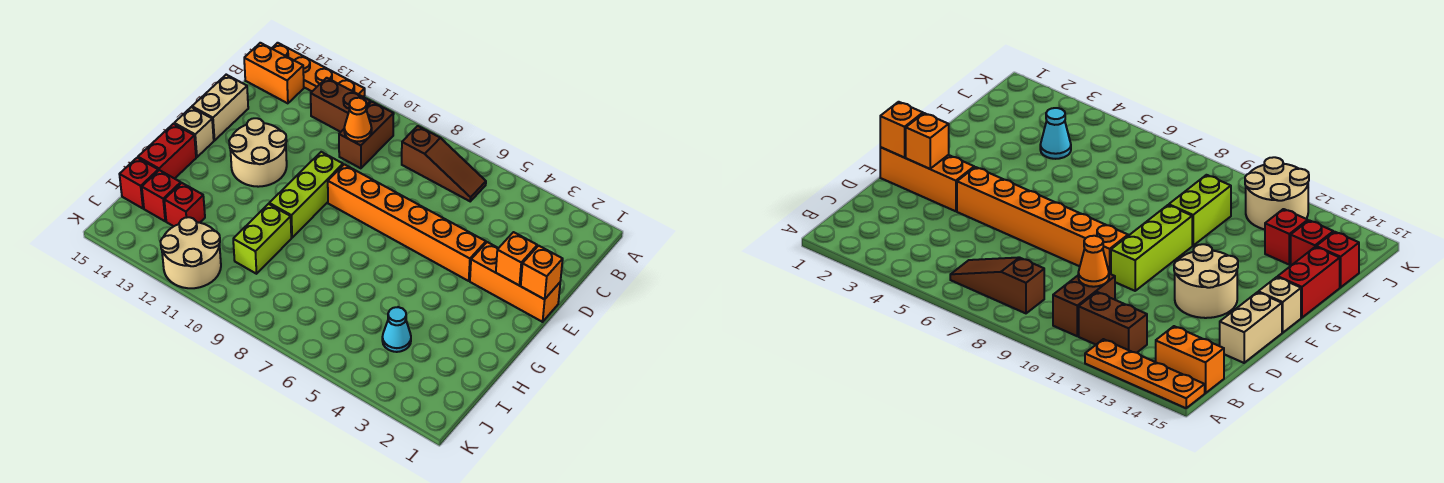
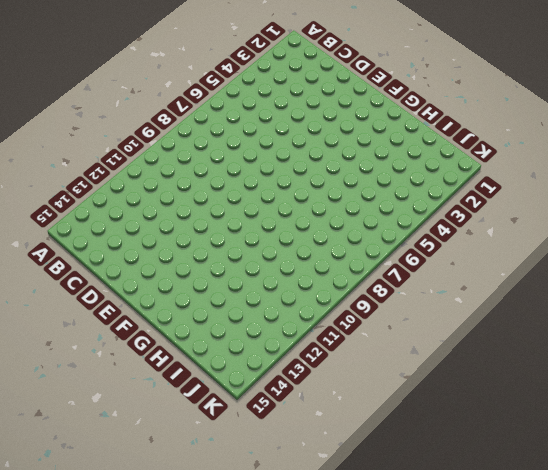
none -> orange 1x4 plate [272,43,365,97]
none -> brown 1x3 slope [402,126,486,201]
none -> brown 1x2 brick [339,102,394,168]

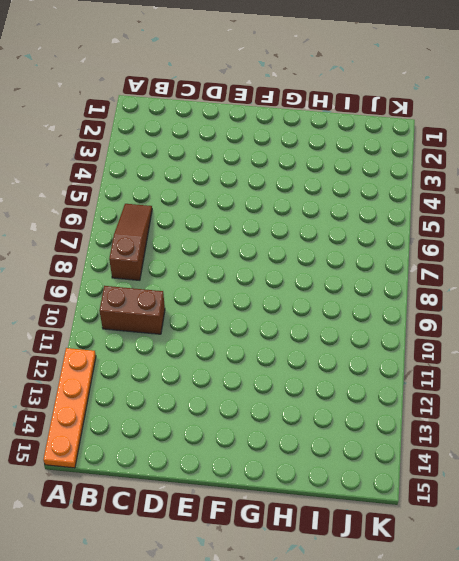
none -> brown 1x2 brick [311,78,371,132]
none -> orange 1x2 brick [244,43,304,103]
none -> tan 1x2 brick [192,75,248,141]

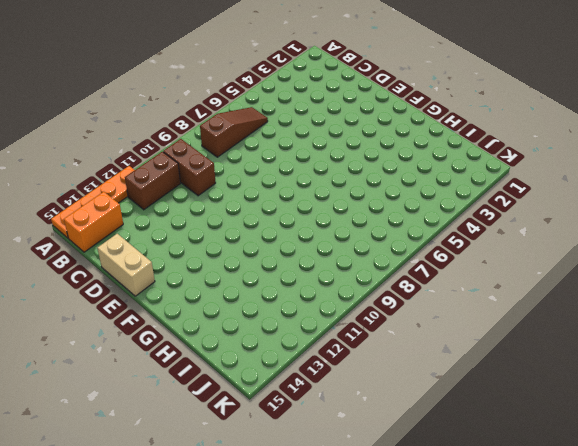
none -> orange 1x3 brick [470,242,560,322]
none -> orange 1x6 brick [328,164,486,281]
none -> lime 1x3 brick [269,152,343,238]

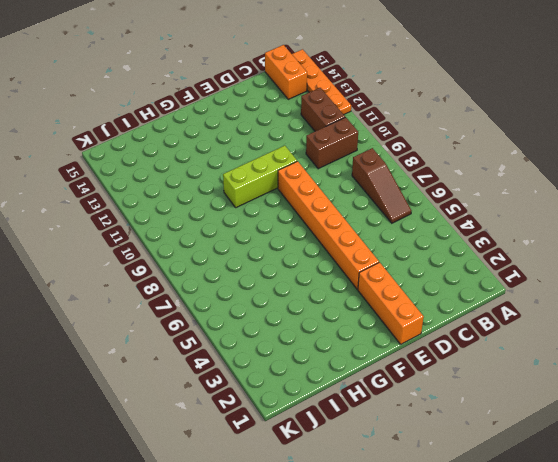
none -> tan 1x2 brick [192,75,248,141]
none -> tan 2x2 round brick [229,118,287,187]
none -> tan 1x1 brick [174,107,214,157]

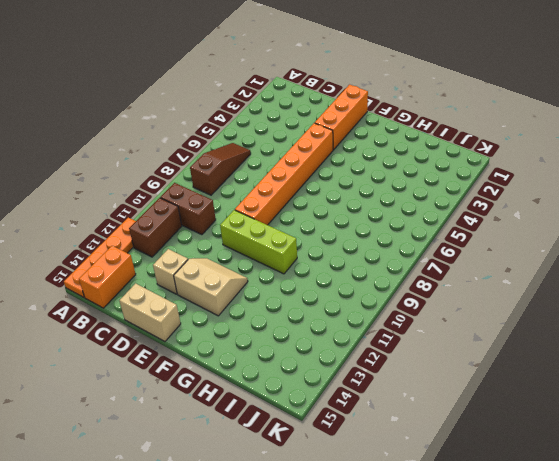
tan 1x1 brick [153,249,188,294] -> tan 1x1 brick moved to [174,107,214,157]
tan 2x2 slope [174,258,248,316] -> tan 2x2 round brick [229,118,287,187]
none -> red 1x2 brick [138,124,196,179]
none -> lime 1x2 brick [233,204,291,274]
none -> cyan 1x1 cone [382,307,411,352]

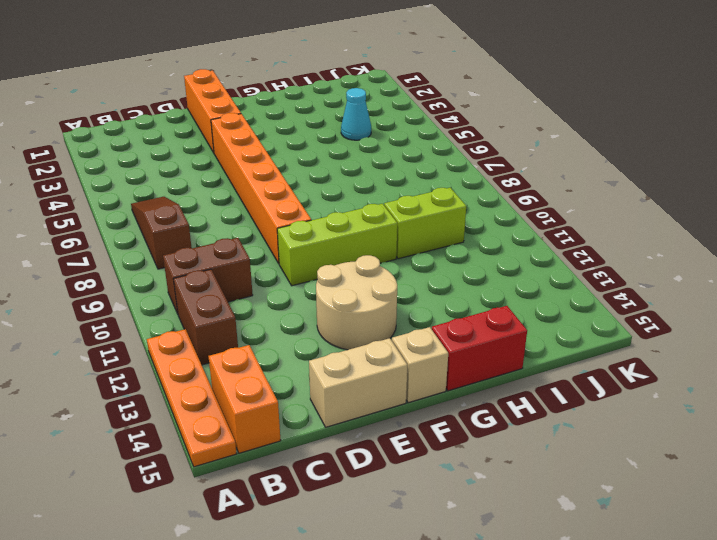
none -> red 1x1 brick [164,183,205,226]
none -> red 1x1 brick [142,170,181,221]
none -> red 1x1 brick [119,158,158,208]

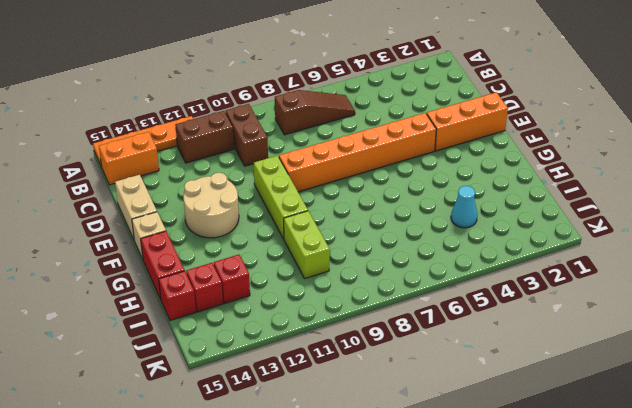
none -> tan 2x2 round brick [160,217,221,288]
none -> orange 1x1 cone [344,98,372,141]
none -> orange 1x1 brick [521,246,563,299]

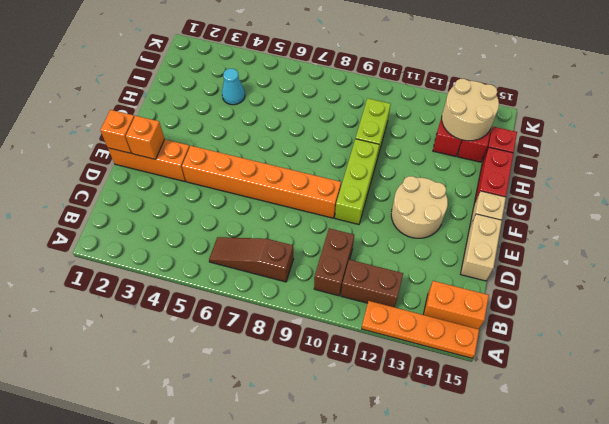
tan 2x2 round brick [442,79,499,141] -> tan 2x2 round brick moved to [160,217,221,288]
none -> orange 1x1 cone [344,98,372,141]

